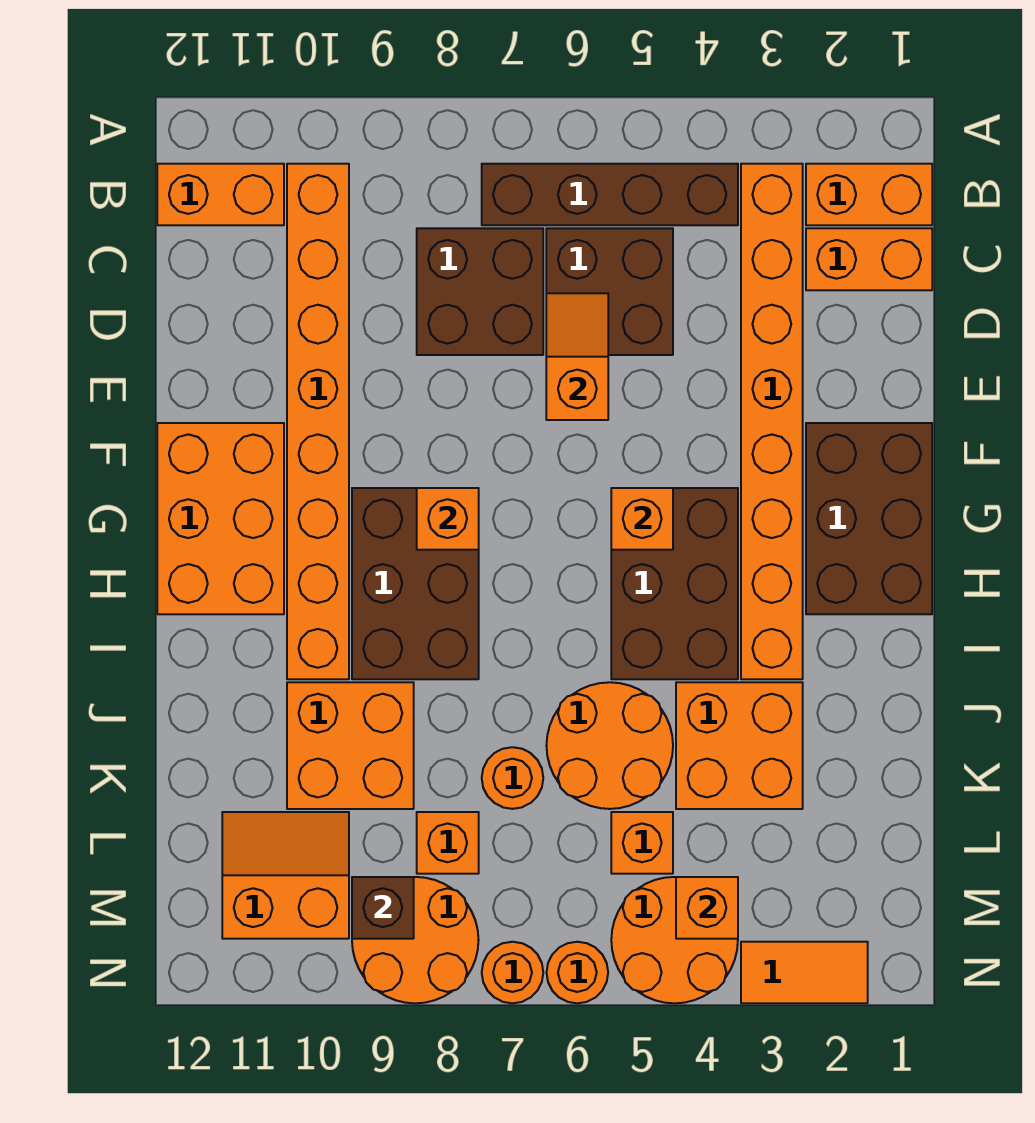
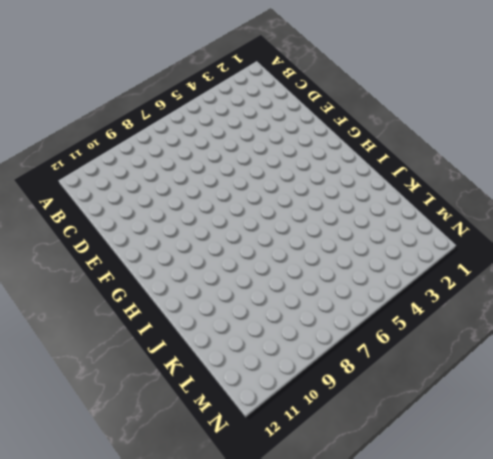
none -> orange 1x2 brick [806,164,932,225]
none -> orange 1x8 brick [741,164,803,679]
none -> brown 1x4 brick [482,164,738,225]

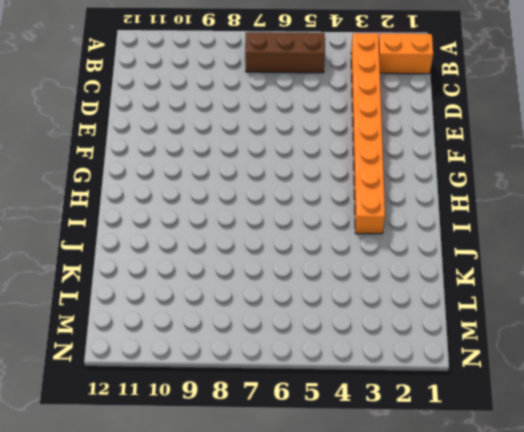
brown 1x3 brick [245,32,325,73] -> brown 1x4 brick [482,164,738,225]
none -> orange 1x8 brick [287,164,349,679]
none -> orange 1x2 brick [157,164,284,225]
none -> orange 1x2 brick [806,228,932,290]

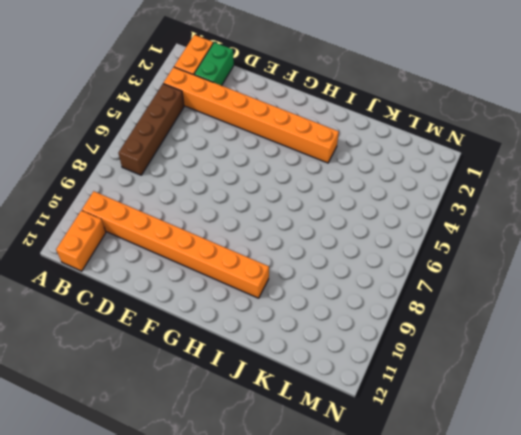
green 1x2 brick [194,42,234,86] -> orange 1x2 brick [806,228,932,290]
none -> brown 2x2 brick [546,228,673,355]
none -> brown 2x2 brick [417,228,543,355]
none -> brown 2x3 brick [806,423,932,614]

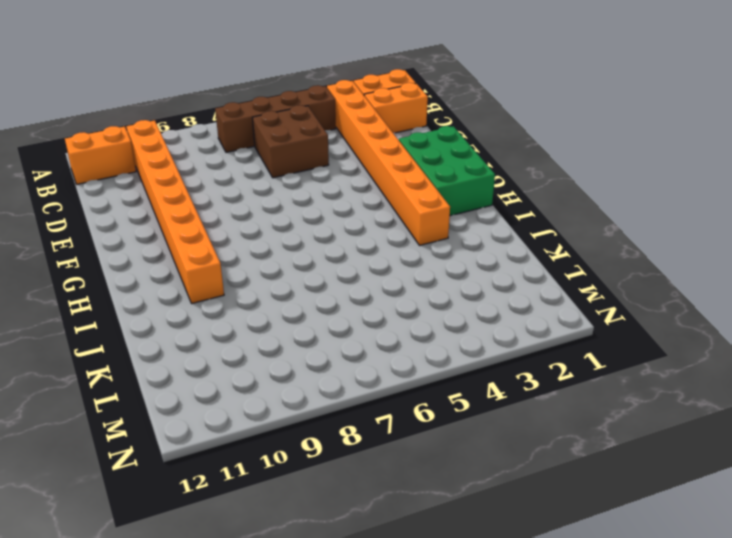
green 2x3 brick [399,126,495,216] -> brown 2x3 brick [806,423,932,614]
none -> brown 2x2 brick [417,228,543,355]
none -> orange 2x3 brick [157,423,284,614]
none -> brown 2x3 brick [611,488,738,679]

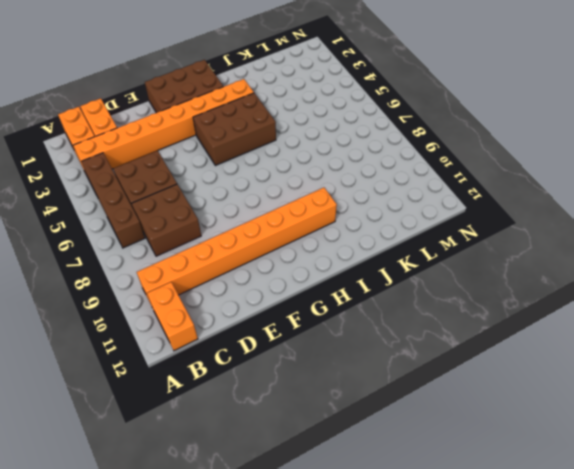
none -> orange 2x3 brick [157,423,284,614]
none -> brown 2x3 brick [352,488,479,679]
none -> orange 2x2 brick [676,682,803,809]

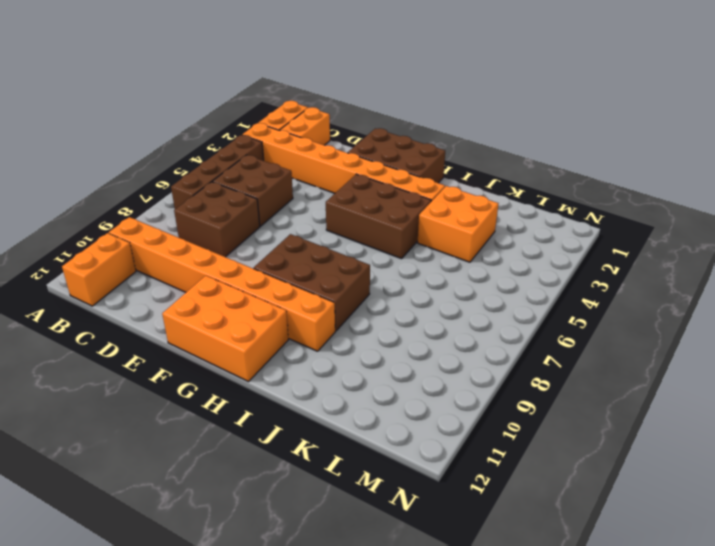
none -> orange 2x2 round brick [546,682,673,809]
none -> orange 2x2 brick [287,682,414,809]
none -> orange 1x1 round brick [482,747,543,809]

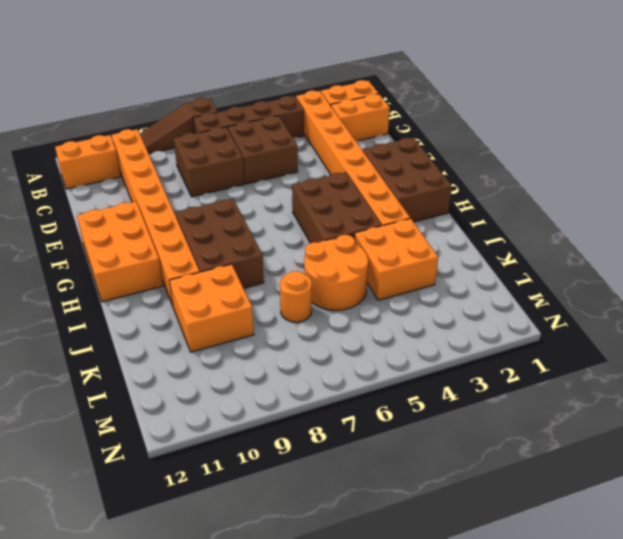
brown 1x3 slope [140,98,218,154] -> none
none -> orange 1x1 brick [611,812,673,874]
none -> orange 1x1 brick [417,812,479,874]
none -> orange 2x2 slope [222,812,349,939]

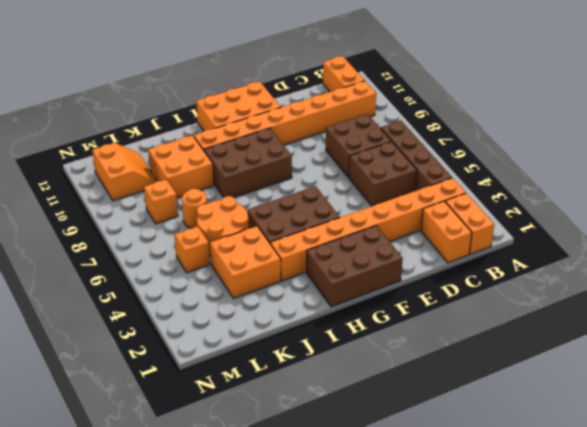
none -> orange 2x2 round brick [611,877,738,1003]
none -> orange 2x2 round brick [352,877,479,1003]
none -> orange 1x2 tile [741,942,868,1003]

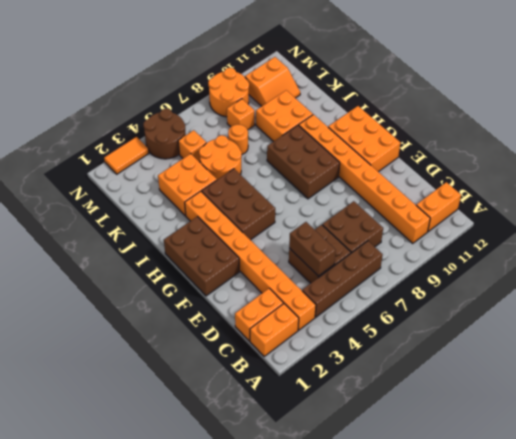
brown 1x2 brick [289,222,336,276] -> none
brown 2x2 round brick [143,109,186,159] -> orange 2x2 round brick [611,877,738,1003]
none -> orange 1x1 round brick [547,942,608,1003]
none -> orange 1x1 round brick [482,942,543,1003]
none -> orange 1x2 slope [546,293,608,420]

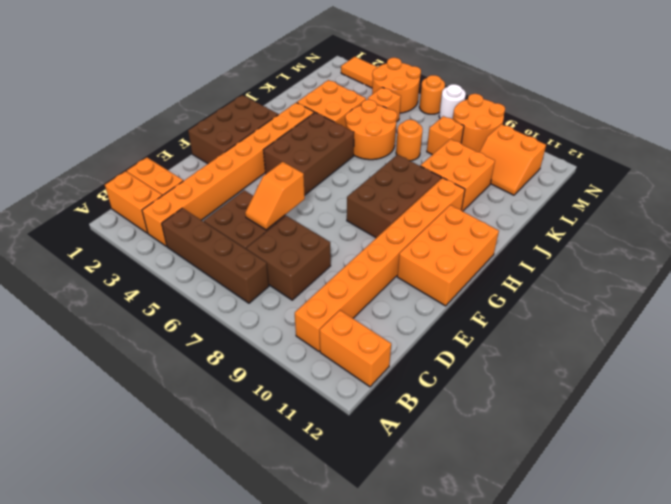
white 1x1 round brick [439,84,466,119] -> orange 1x1 round brick [482,942,543,1003]
none -> orange 1x1 brick [611,488,673,550]
none -> orange 1x1 brick [417,488,479,550]
none -> orange 1x1 brick [676,877,738,939]

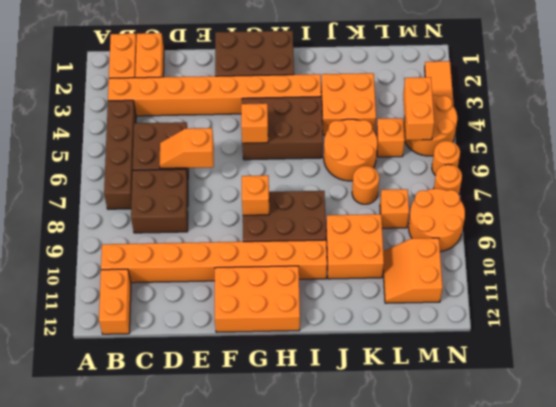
orange 1x2 brick [403,77,434,140] -> orange 1x1 brick [676,877,738,939]
none -> brown 1x1 brick [352,877,414,939]

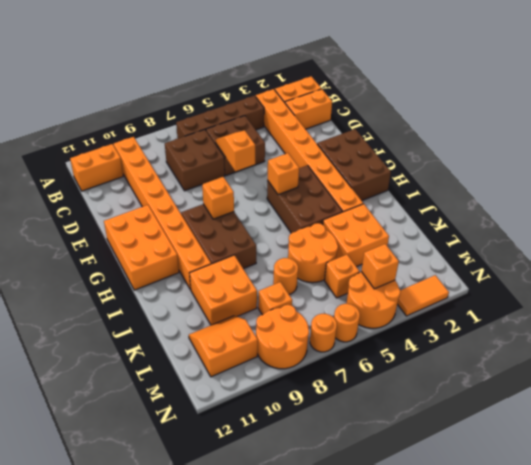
none -> brown 1x1 brick [352,877,414,939]

